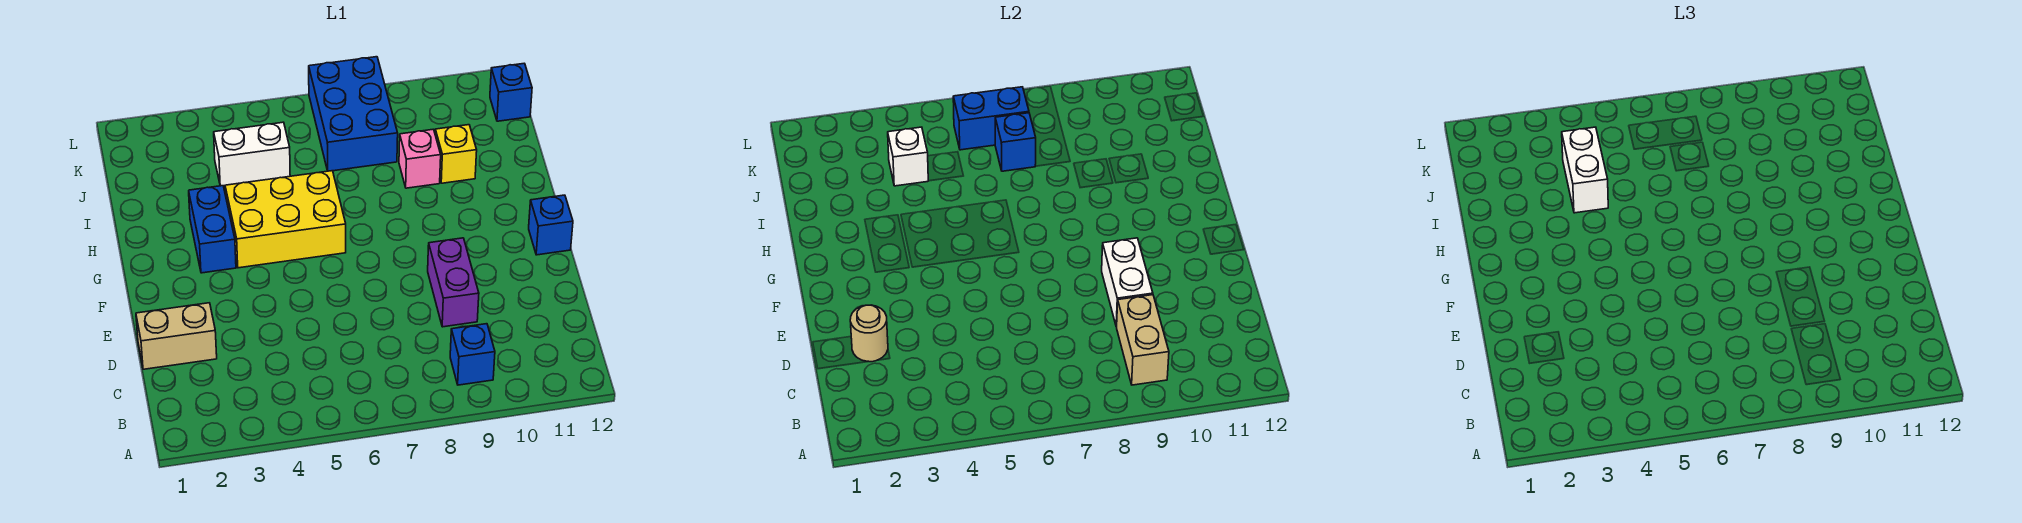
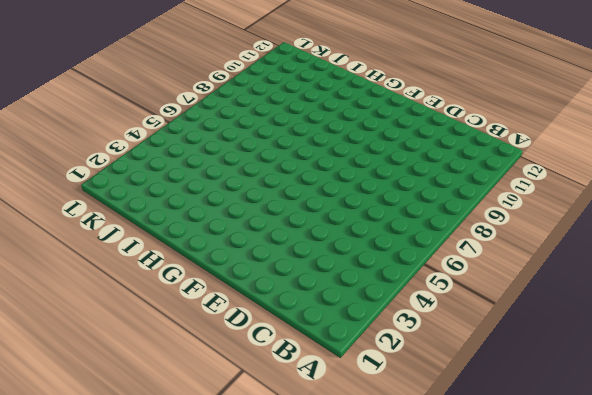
none -> blue 1x1 brick [450,324,495,385]
none -> tan 1x2 brick [136,303,217,369]
none -> purple 1x2 brick [428,238,479,327]

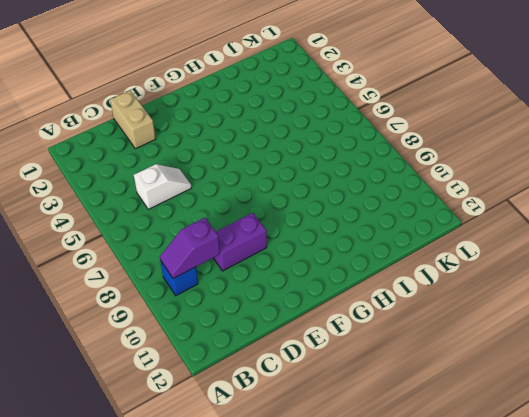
purple 1x2 slope [160,218,220,278] -> tan 1x2 brick [1117,295,1169,385]
white 1x2 slope [134,164,192,209] -> none
none -> blue 1x1 brick [529,195,573,255]
none -> blue 1x2 brick [189,186,236,273]
none -> yellow 2x3 brick [225,171,346,268]

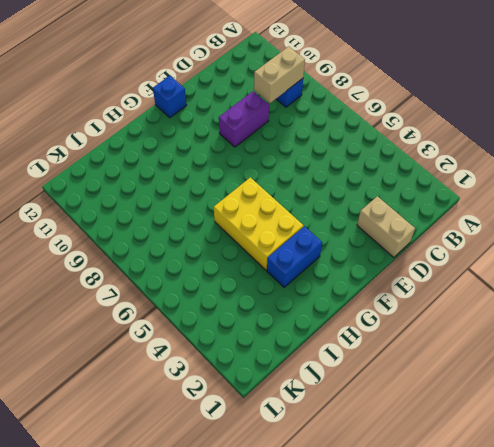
none -> pink 1x1 brick [399,129,441,188]
none -> yellow 1x1 brick [435,125,477,183]
none -> white 1x2 brick [214,122,290,186]

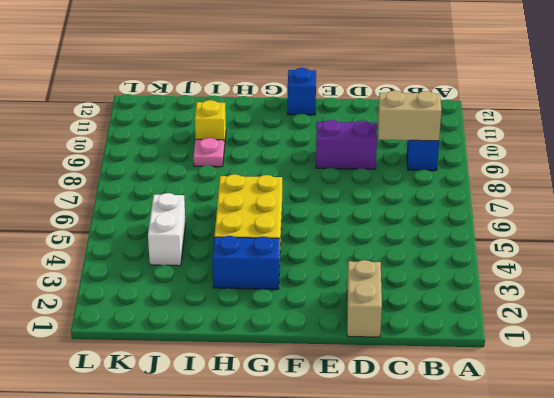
pink 1x1 plate [193,138,224,167] -> pink 1x1 brick [399,129,441,188]
none -> blue 2x3 brick [309,57,398,171]
none -> blue 1x1 brick [490,63,532,121]
none -> tan 1x1 round brick [850,305,888,362]

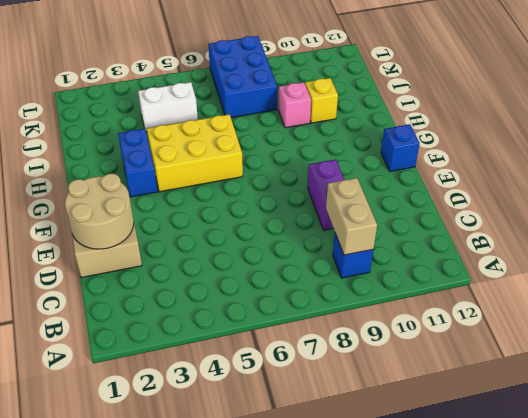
tan 2x2 round brick [65,174,134,249] -> tan 1x1 round brick [850,305,888,362]
none -> blue 1x1 brick [490,63,532,121]
none -> white 1x2 brick [1102,238,1153,327]
none -> white 1x1 brick [888,127,928,186]

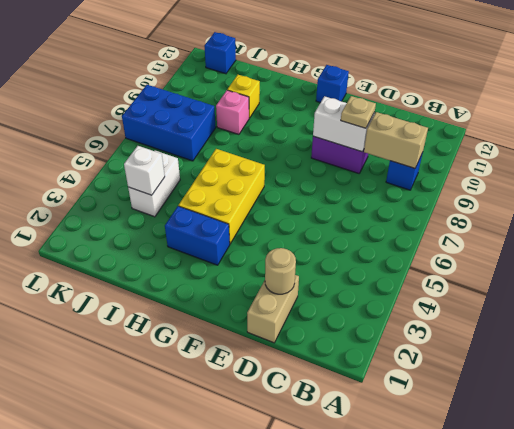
tan 1x1 plate [341,96,376,128] -> none
none -> blue 1x1 brick [995,113,1036,171]
none -> blue 1x2 brick [953,87,1029,150]
none -> white 1x2 brick [1562,127,1608,213]

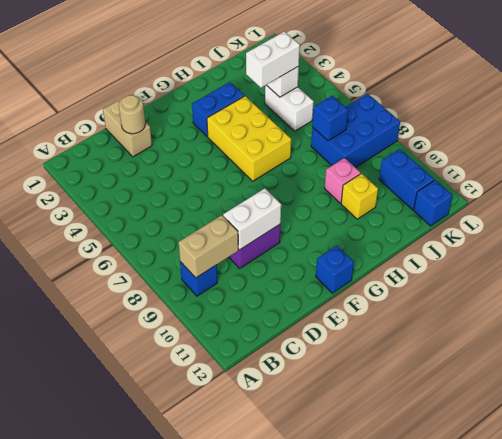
blue 1x2 brick [379,149,434,210] -> blue 1x2 brick moved to [953,87,1029,150]

